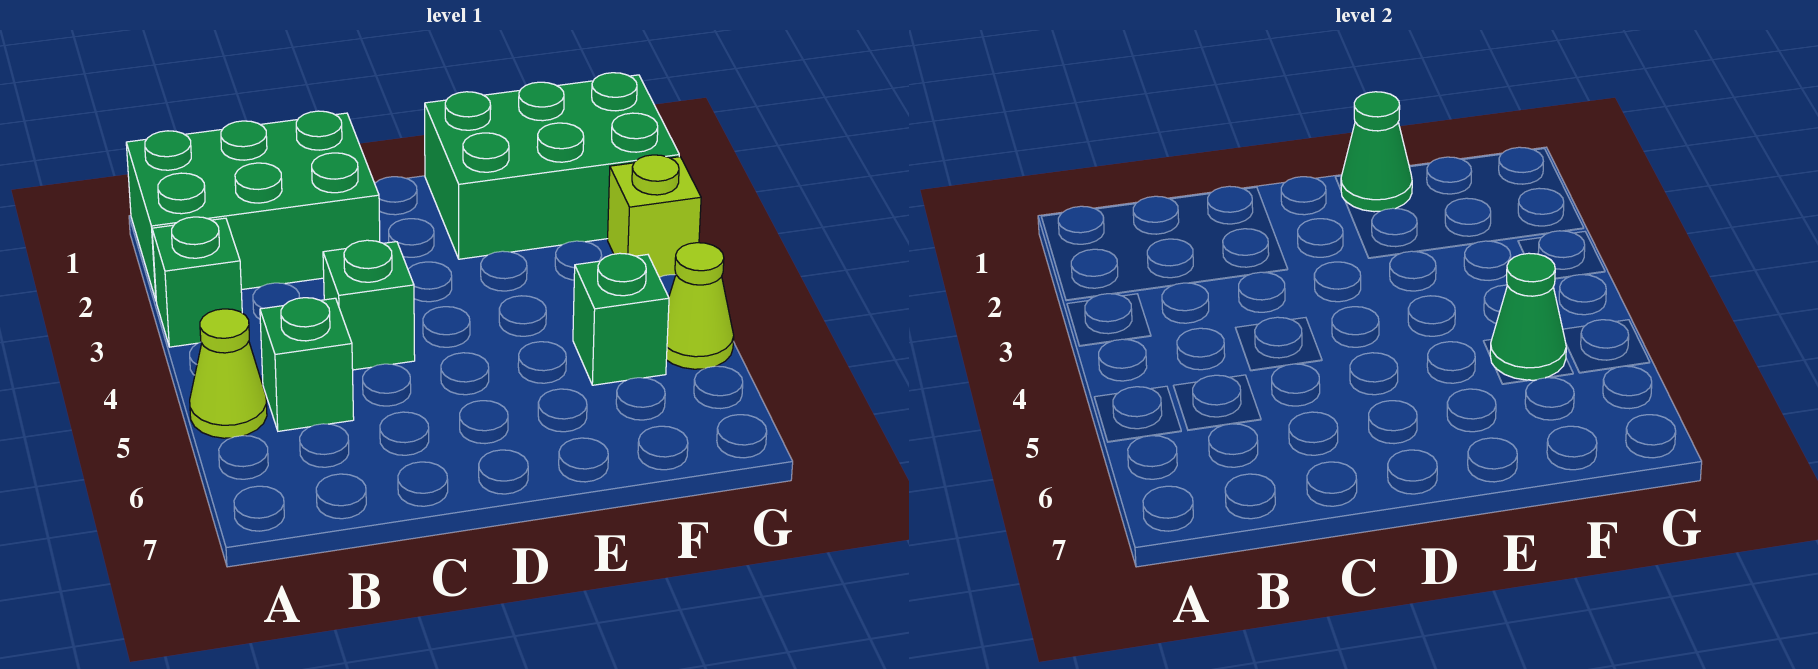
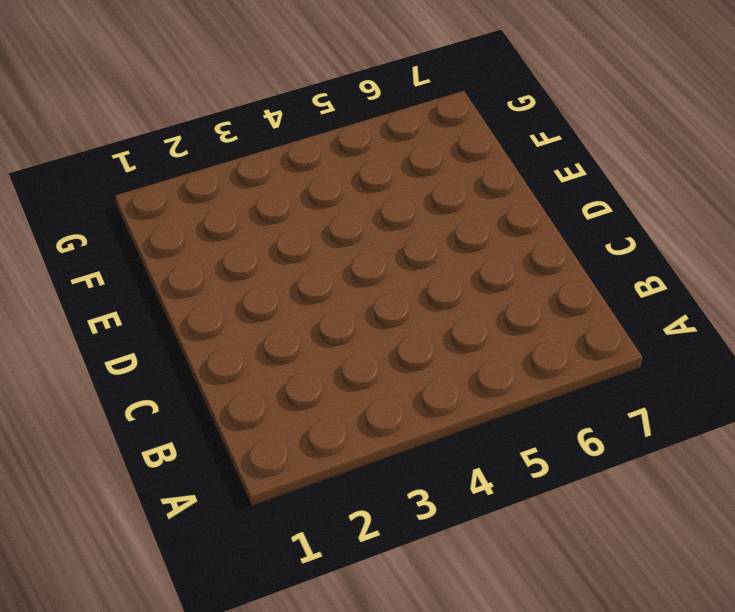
none -> green 2x3 brick [126,111,380,300]
none -> green 1x1 brick [152,217,242,347]

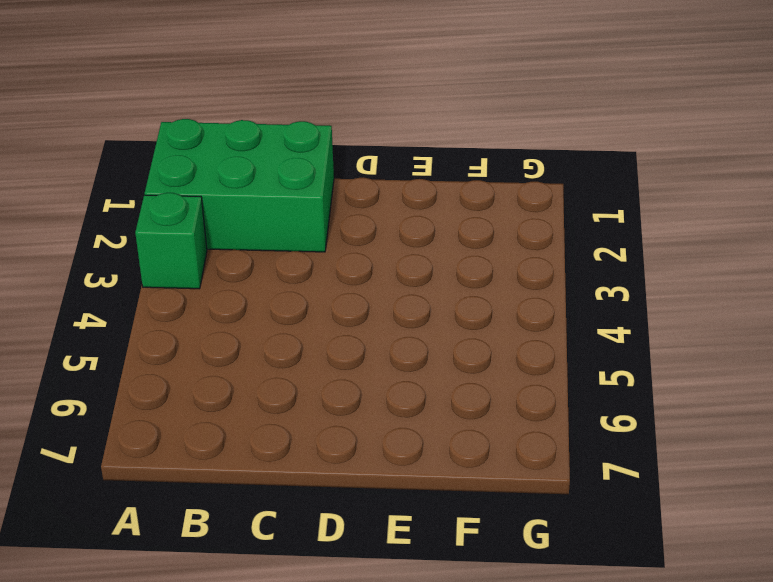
none -> lime 1x1 cone [190,309,267,438]
none -> green 1x1 brick [260,298,354,431]

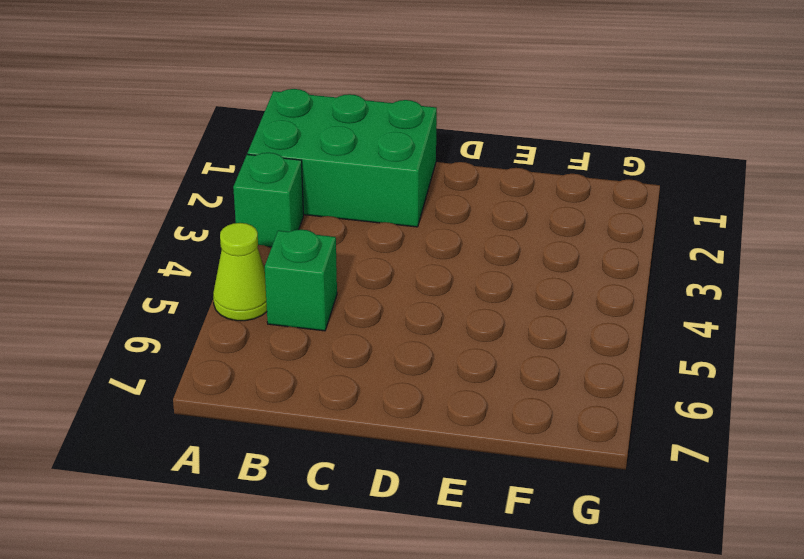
none -> green 1x1 brick [323,240,415,370]
none -> green 2x3 brick [425,73,679,259]

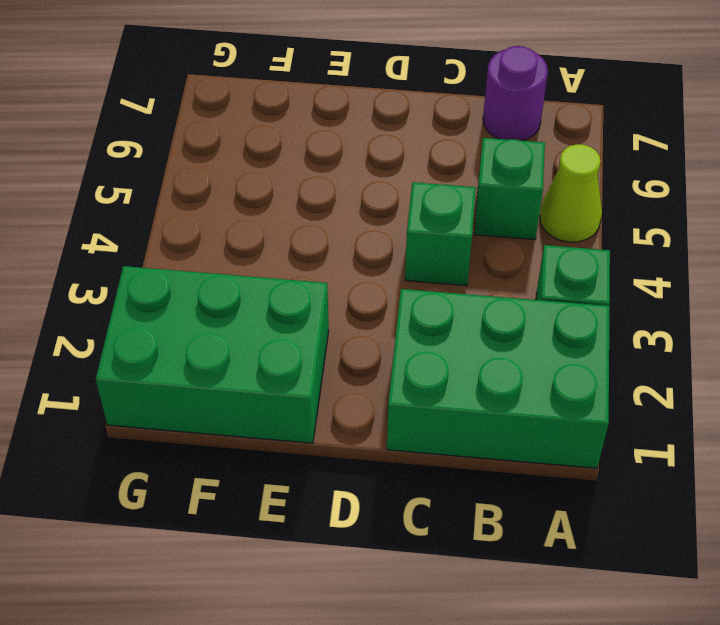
purple 1x1 round brick [483,46,548,141] -> none
none -> green 1x1 brick [573,253,669,385]
none -> lime 1x1 brick [608,155,701,277]

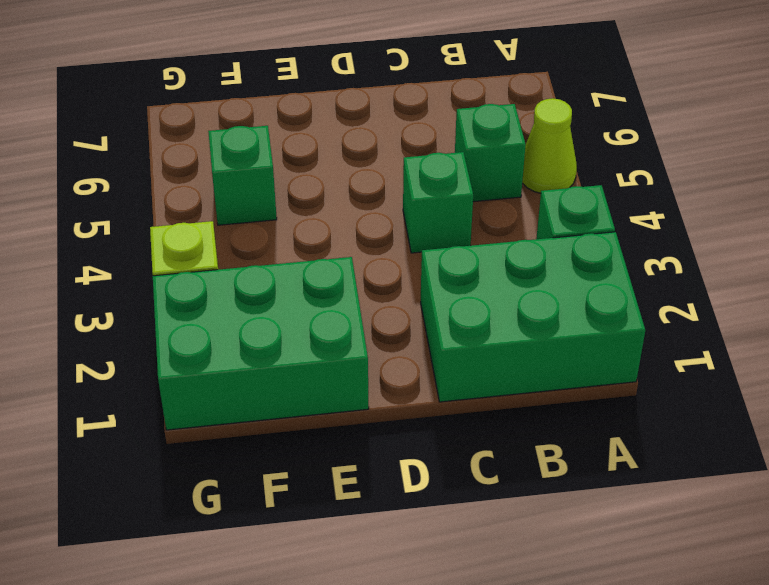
none -> lime 1x1 cone [666,243,734,369]
none -> green 1x1 cone [1341,92,1412,212]

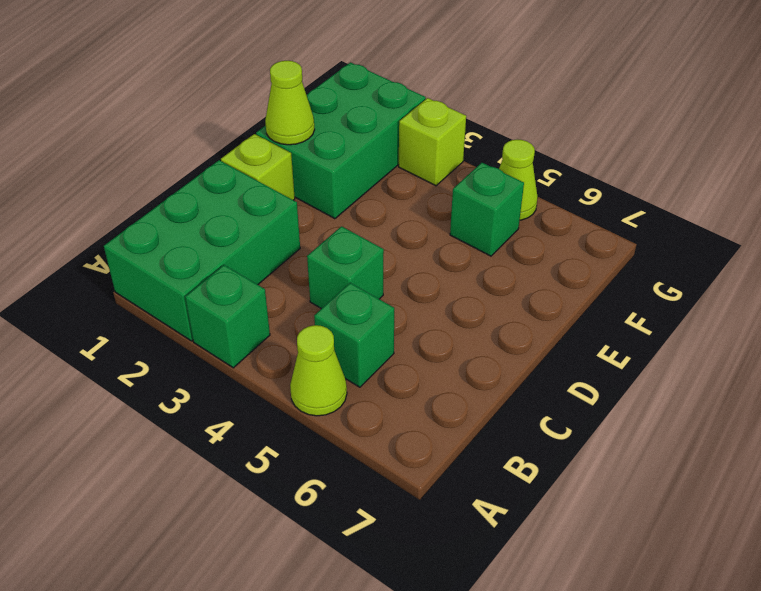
lime 1x1 brick [221,134,295,200] -> none
lime 1x1 cone [265,61,315,145] -> green 1x1 cone [1341,92,1412,212]
none -> green 1x1 cone [1490,253,1566,380]

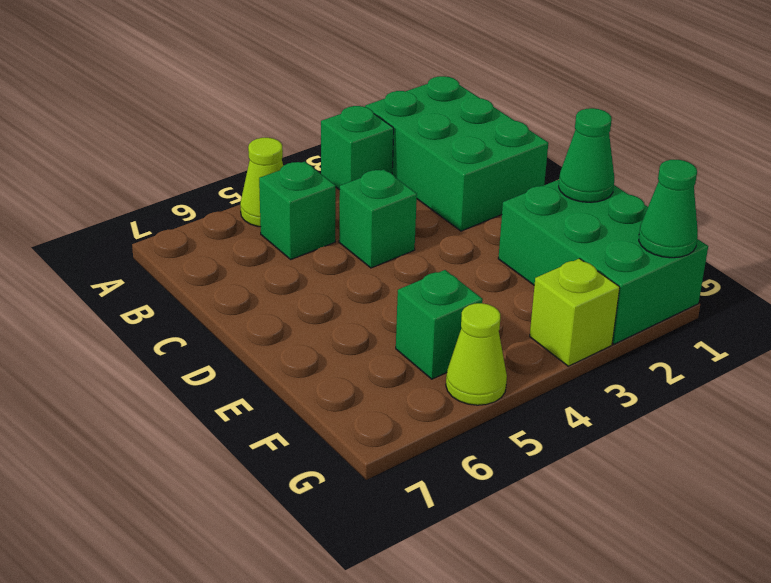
green 1x1 cone [639,160,698,258] -> green 1x1 cone moved to [1490,253,1566,380]

